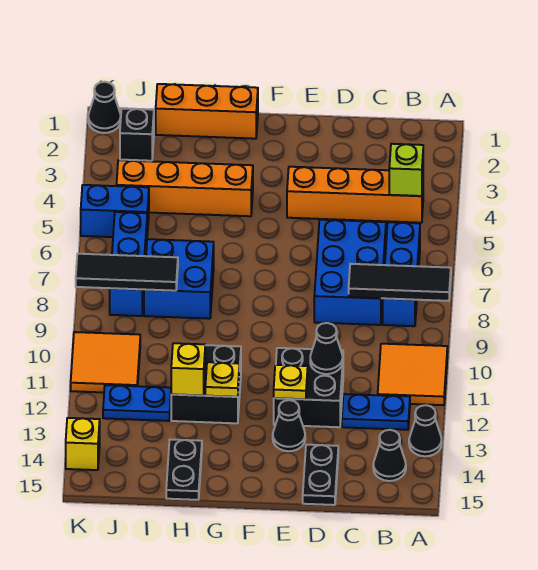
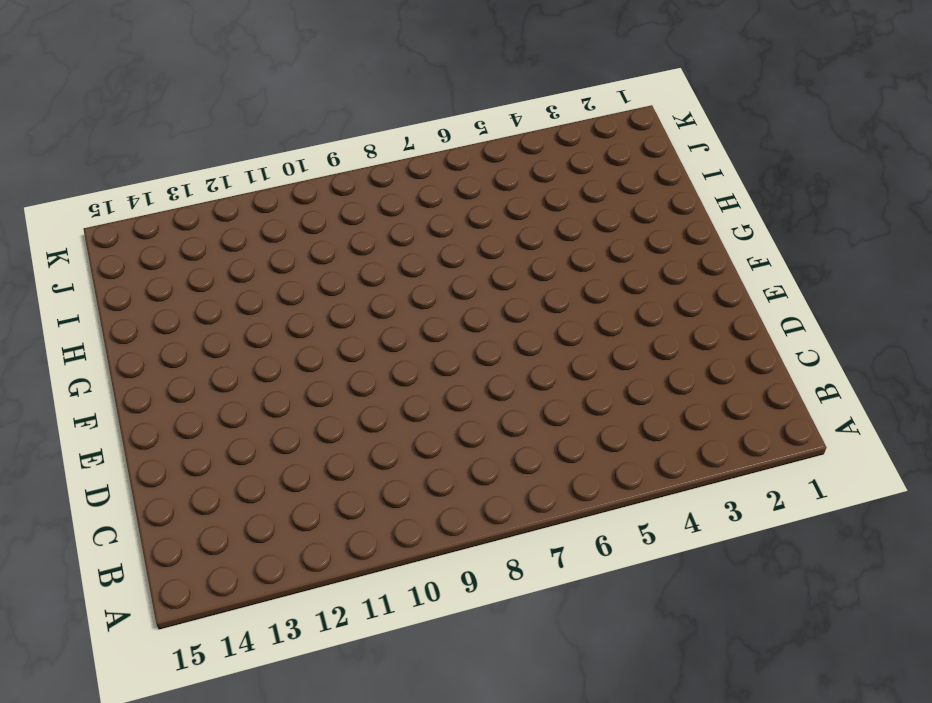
none -> orange 2x2 tile [378,344,447,405]
none -> black 1x1 cone [409,405,442,456]
none -> orange 1x4 brick [287,167,423,223]

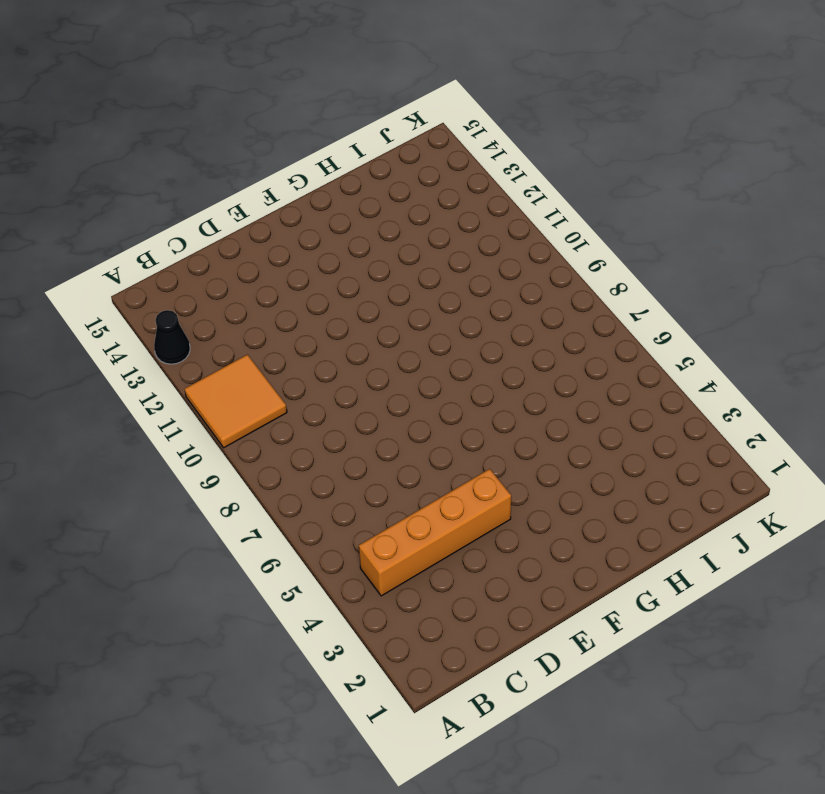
none -> blue 1x3 brick [383,222,420,326]
none -> blue 1x2 plate [342,394,410,430]
none -> black 1x1 cone [373,430,406,481]

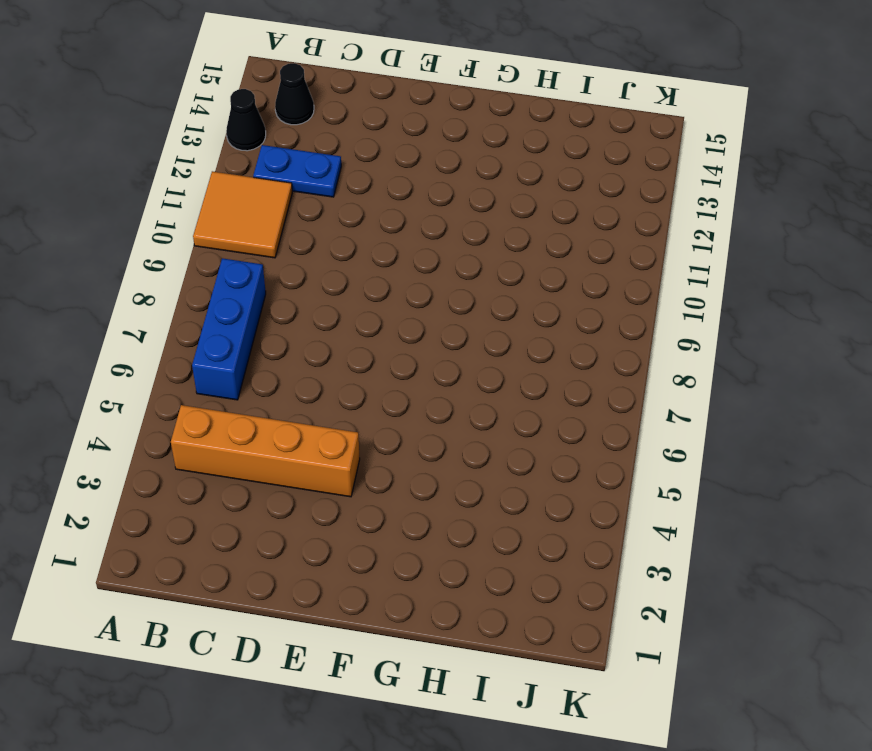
none -> blue 2x3 brick [314,220,386,325]
none -> black 2x2 brick [274,348,343,427]
none -> black 1x2 plate [303,445,338,505]

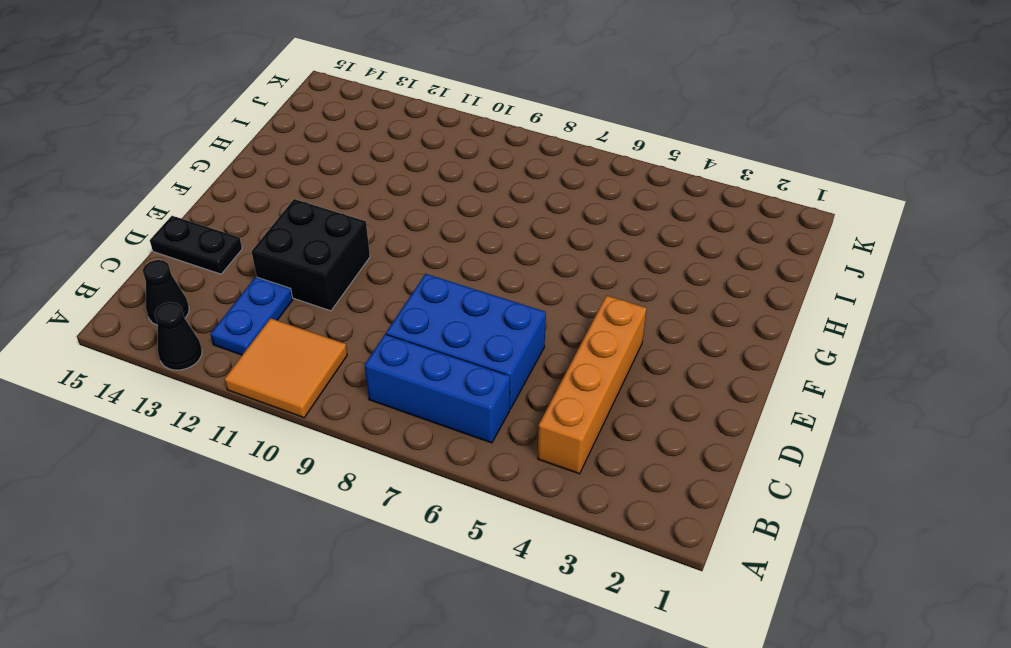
none -> black 1x1 cone [273,400,305,451]
none -> orange 1x3 brick [156,84,258,139]
none -> orange 1x4 brick [116,160,253,216]

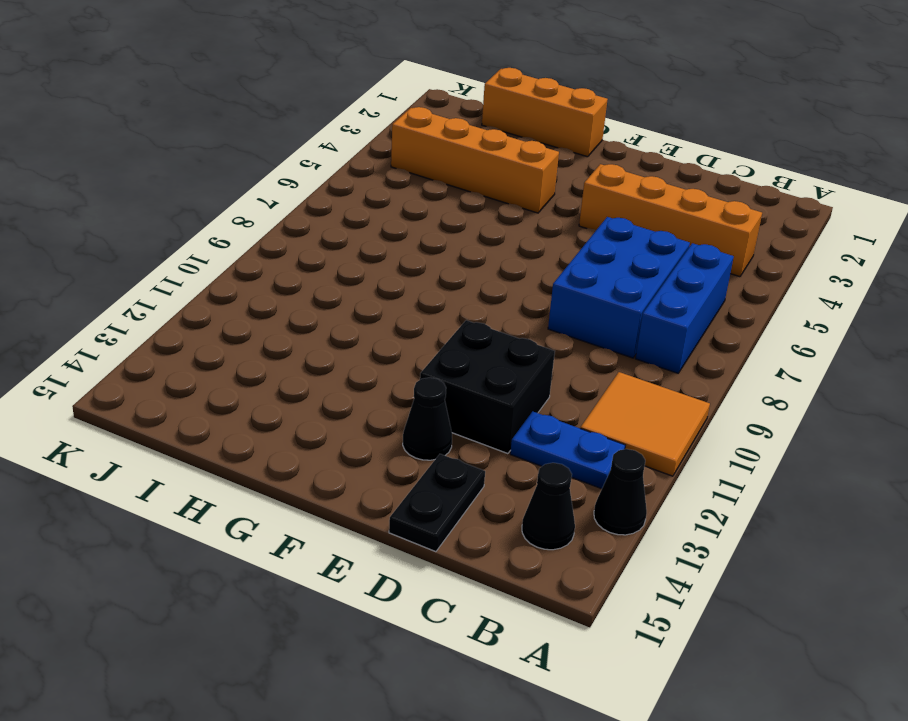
none -> black 2x2 brick [171,345,241,423]
none -> blue 2x2 brick [144,239,214,319]
none -> black 1x2 plate [166,440,202,500]

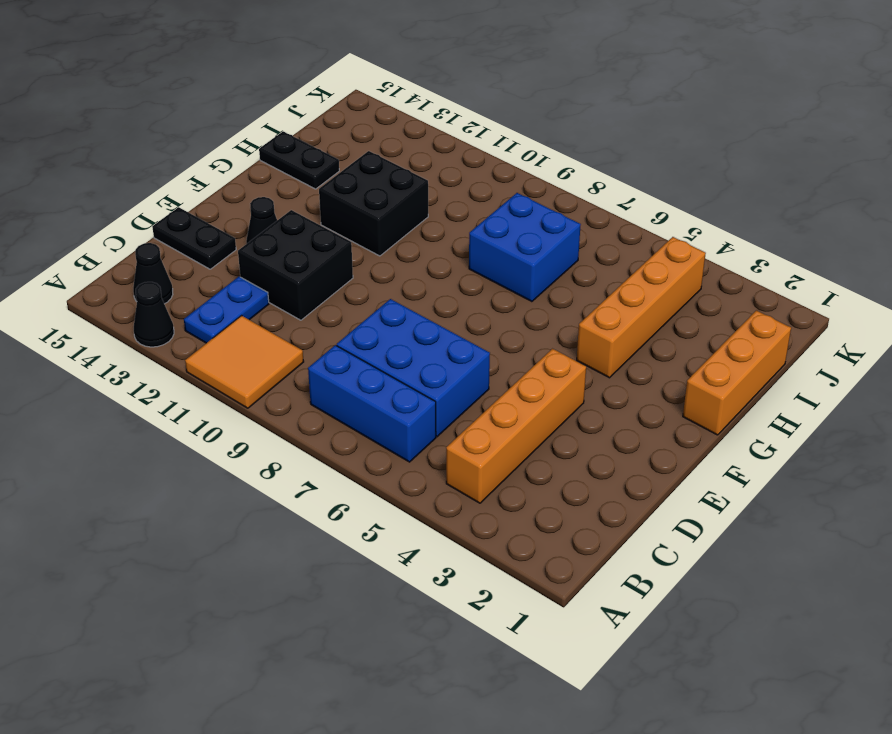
none -> blue 1x2 plate [103,385,172,421]
none -> black 1x1 brick [120,108,154,161]
none -> blue 1x2 brick [81,185,149,237]

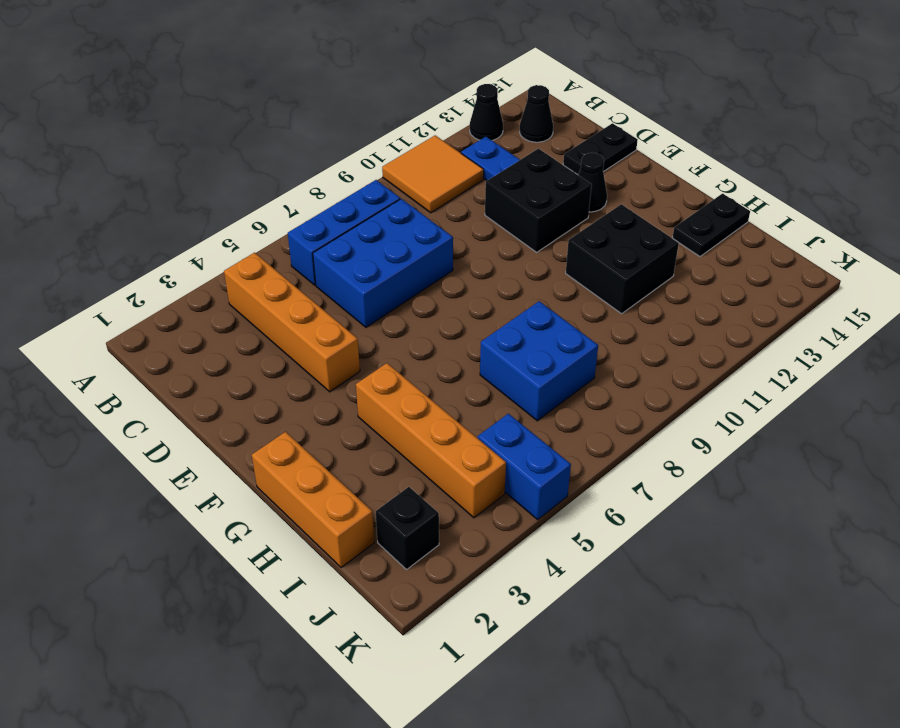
none -> blue 1x2 plate [103,385,172,421]
none -> blue 1x3 brick [110,212,147,316]
none -> orange 2x2 tile [71,332,140,392]

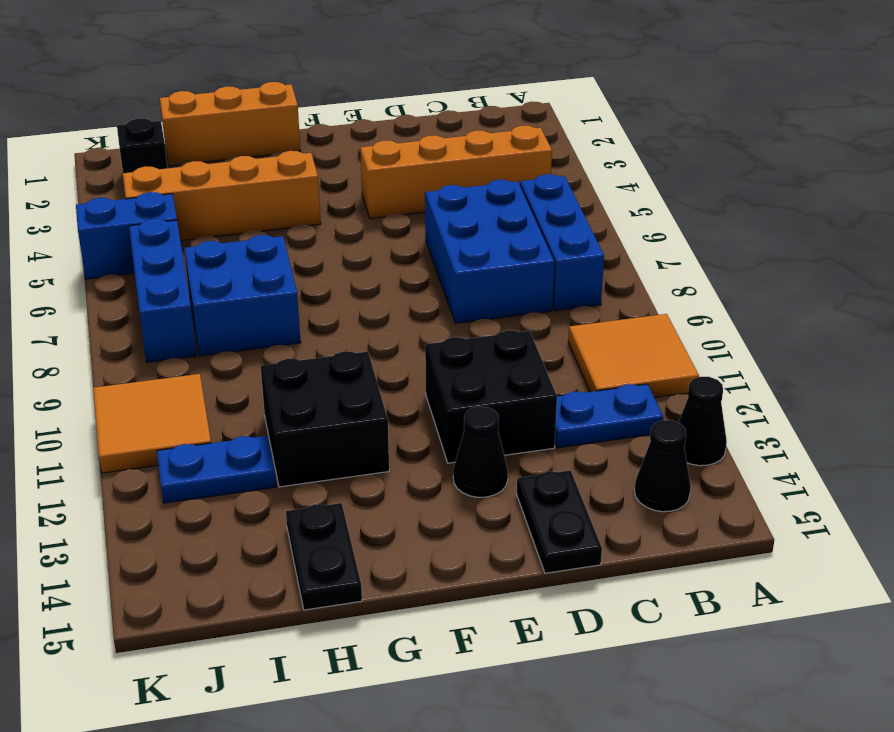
none -> black 1x1 cone [88,82,121,133]
none -> yellow 1x1 brick [66,418,100,470]
none -> black 1x3 tile [349,264,451,301]

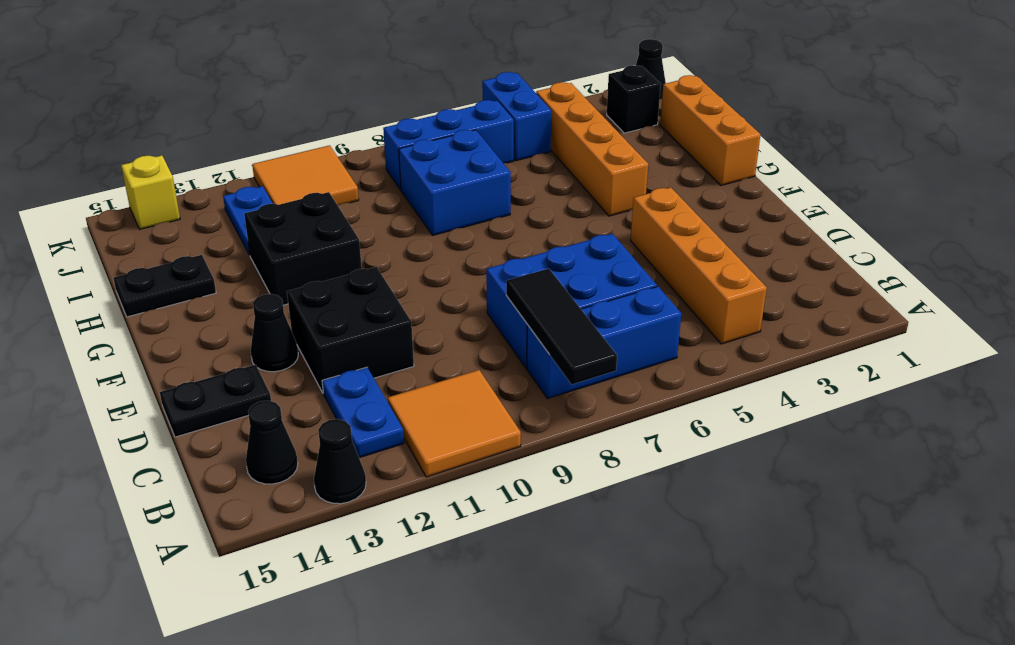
none -> lime 1x1 brick [389,144,423,196]
none -> black 1x1 cone [310,323,343,374]
none -> yellow 1x1 plate [274,365,308,399]

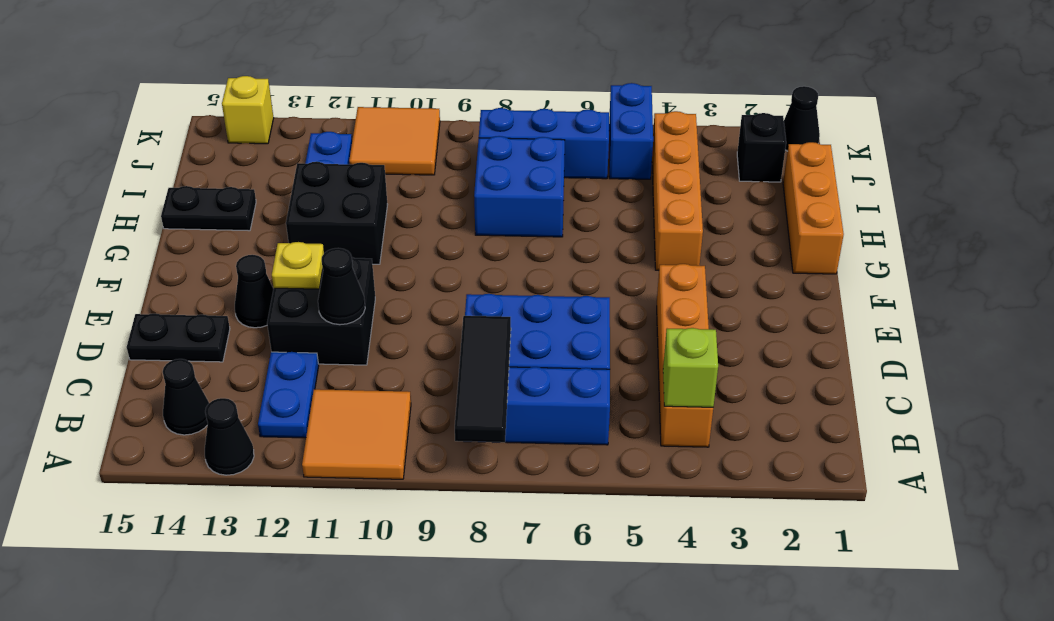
none -> yellow 1x1 plate [205,362,239,397]
none -> yellow 1x1 brick [171,343,205,395]
none -> black 1x3 tile [76,254,178,291]

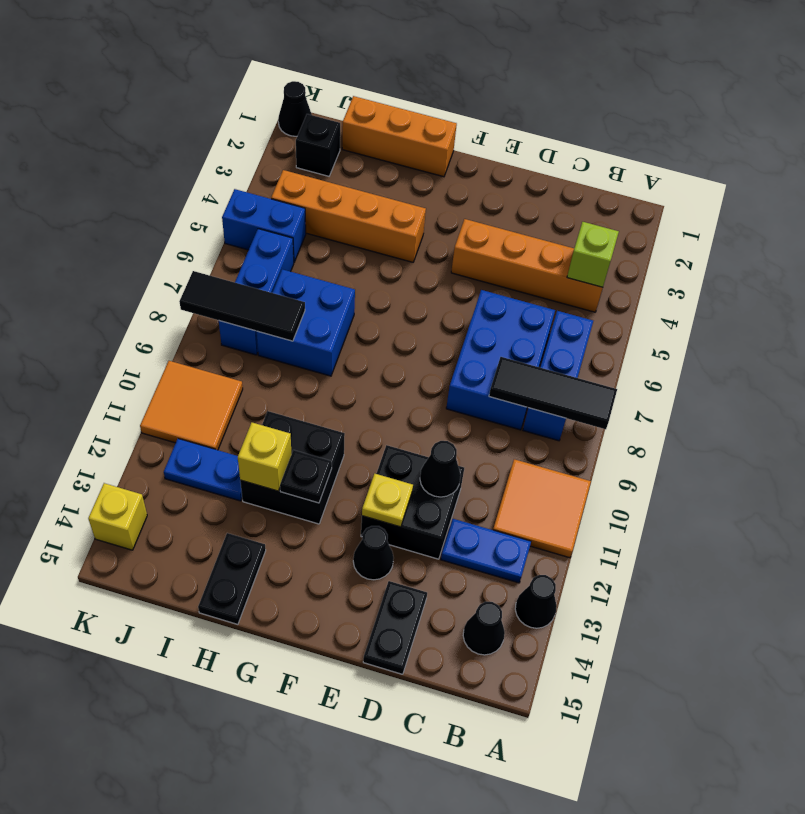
black 1x1 plate [280,450,332,503] -> yellow 1x1 plate [205,362,239,397]

